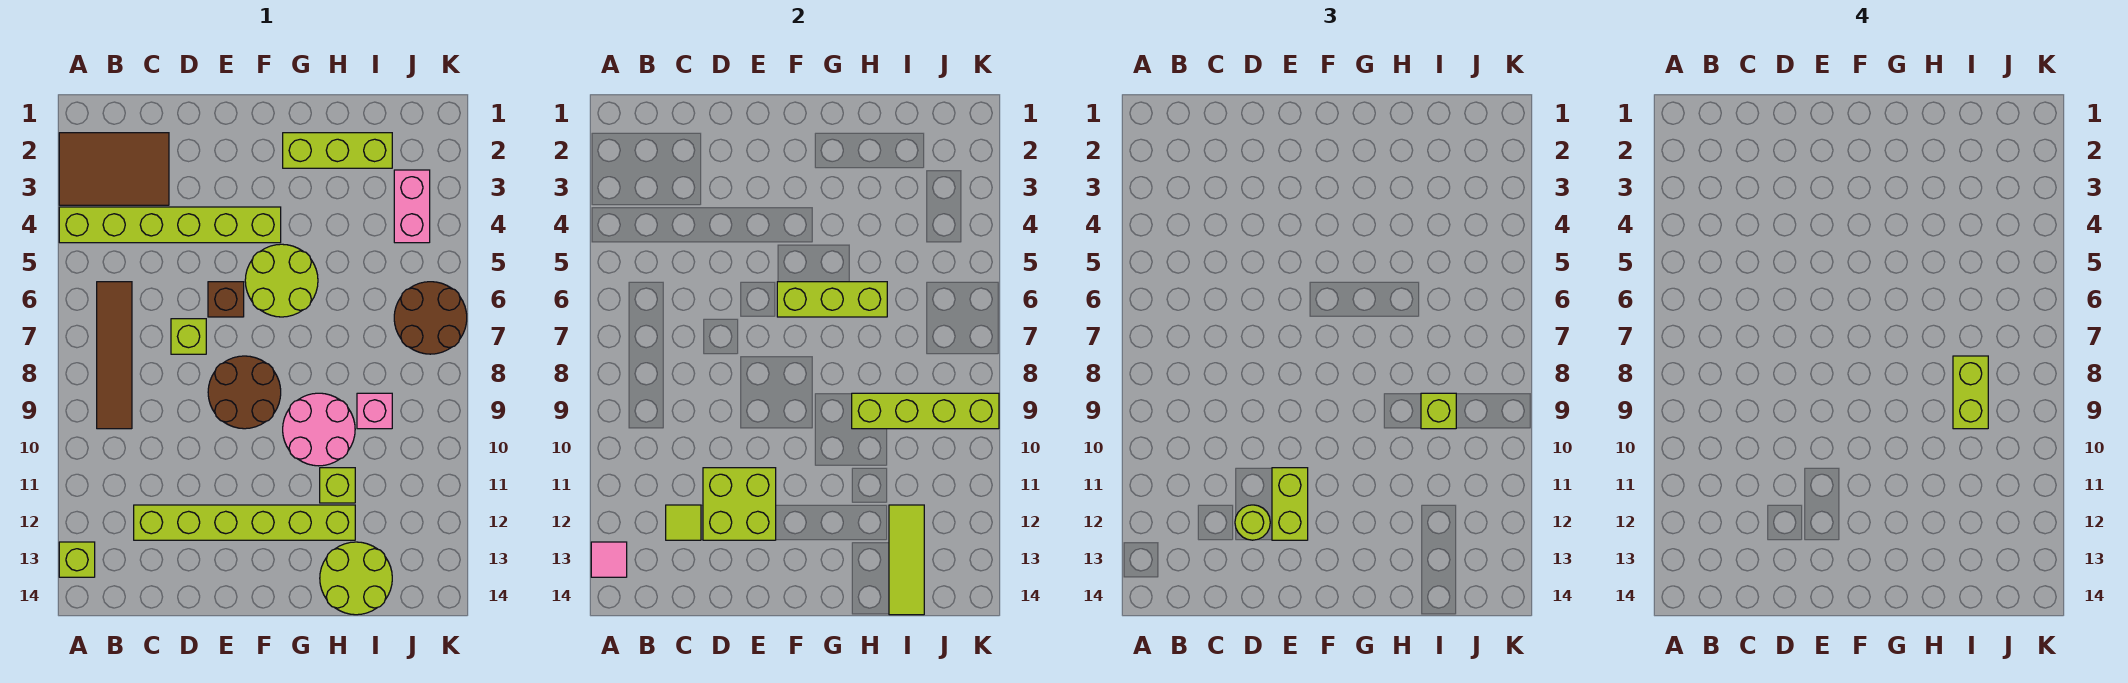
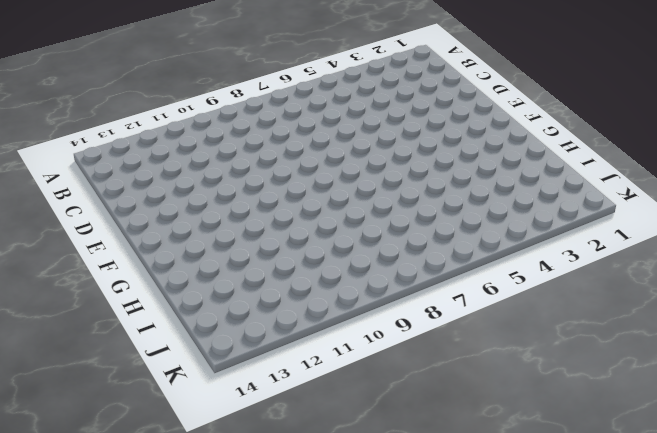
none -> brown 2x3 tile [59,133,169,205]
none -> lime 1x6 brick [59,207,281,243]
none -> lime 1x1 brick [59,542,95,577]

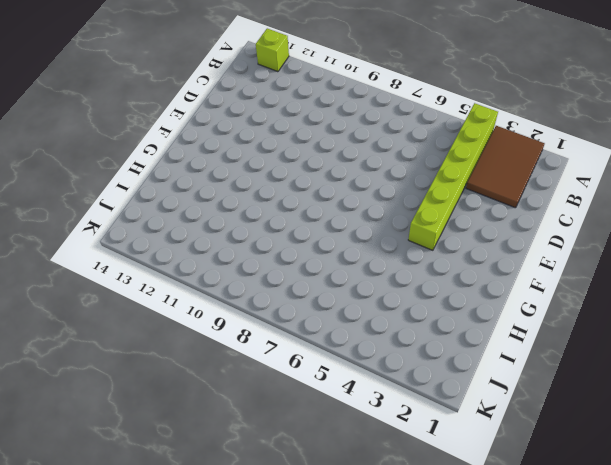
none -> brown 1x4 tile [97,282,132,429]
none -> lime 1x6 brick [134,505,355,540]
none -> lime 1x1 brick [171,319,206,354]

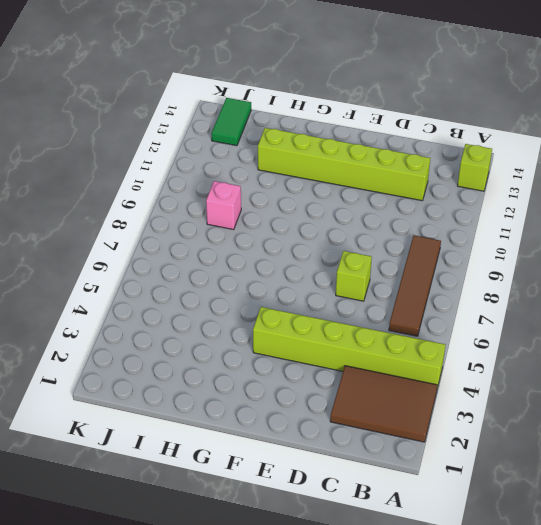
green 1x2 tile [211,98,251,146] -> none
none -> brown 1x1 brick [208,282,244,317]
none -> brown 2x2 round brick [208,356,281,429]
none -> lime 2x2 round brick [245,244,318,317]

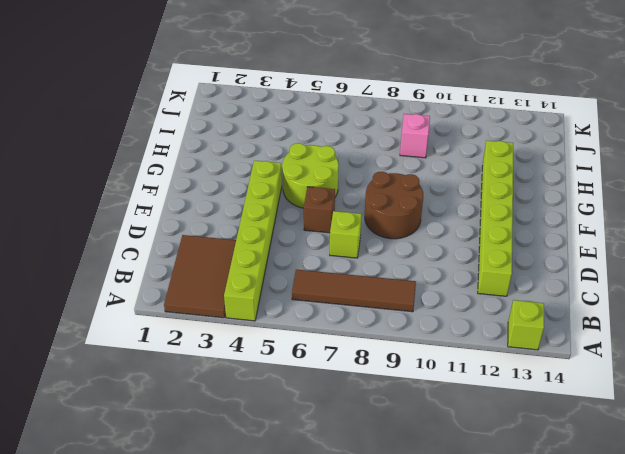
none -> lime 1x3 brick [283,133,392,168]
none -> pink 2x2 round brick [283,393,355,466]
none -> lime 1x1 brick [320,468,355,503]

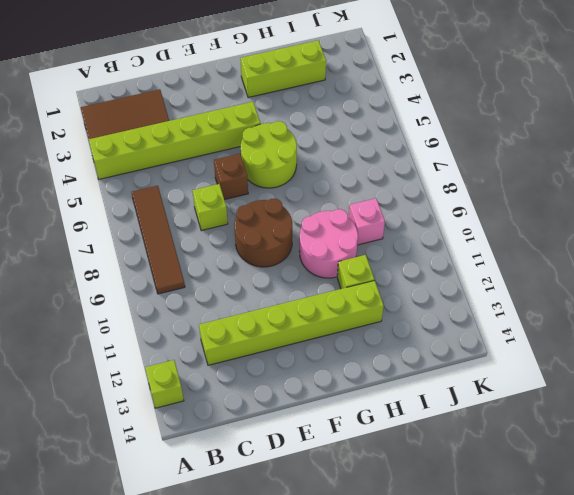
none -> lime 2x2 round brick [320,542,392,615]
none -> pink 1x2 brick [394,170,430,243]
none -> brown 2x2 round brick [394,282,467,354]

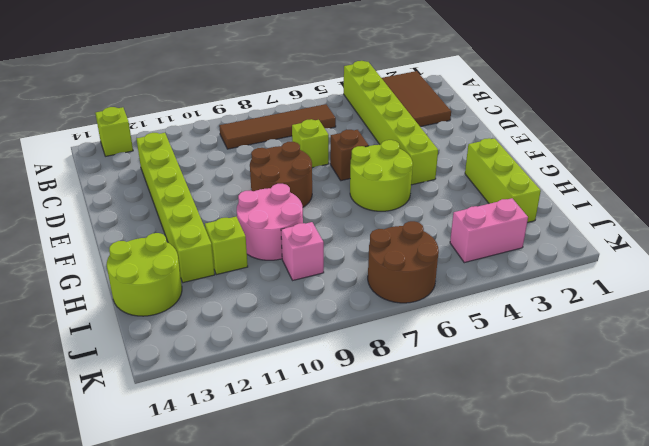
none -> pink 1x1 tile [591,542,627,577]
none -> lime 1x1 tile [666,505,701,540]
none -> lime 2x2 brick [703,468,776,540]

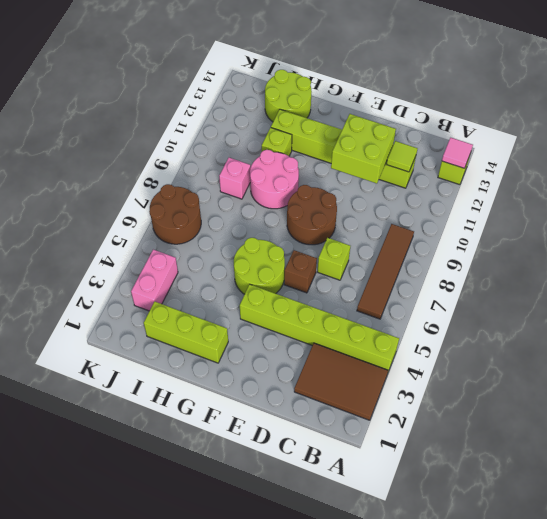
none -> lime 1x3 brick [777,282,887,317]
none -> lime 1x4 brick [852,393,999,429]
none -> lime 1x3 tile [889,505,924,615]

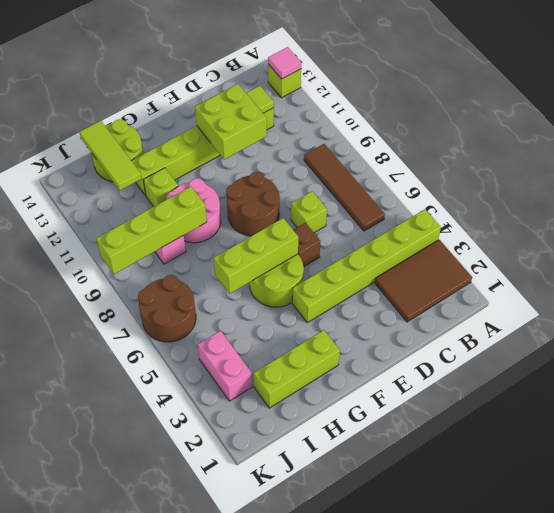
none -> lime 1x1 round brick [1235,505,1270,540]
none -> lime 1x2 brick [1272,468,1308,540]
none -> lime 1x1 brick [1421,393,1456,429]

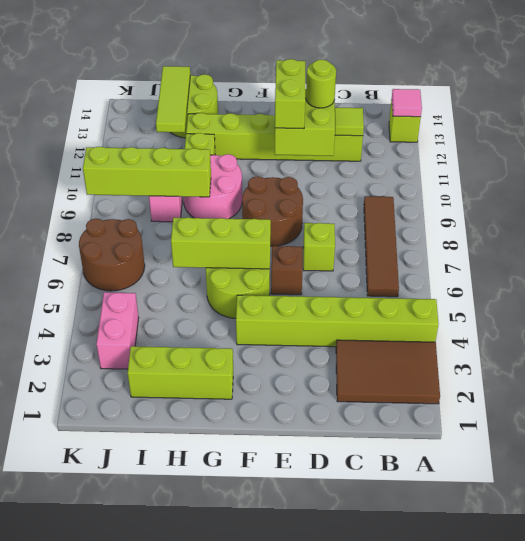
none -> lime 1x1 brick [1421,393,1456,429]
none -> lime 1x2 brick [1953,356,1988,429]

